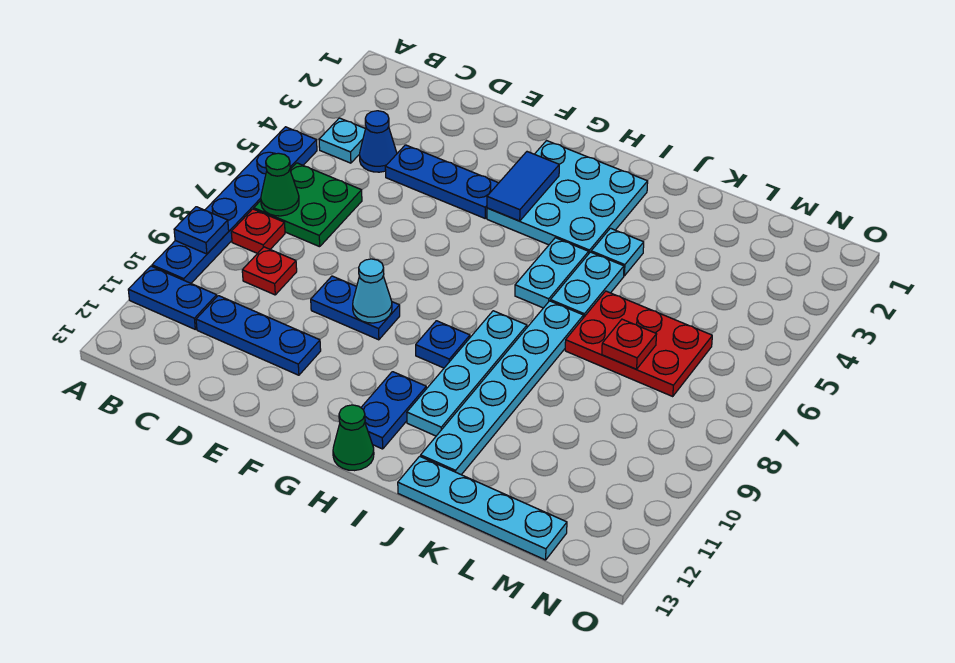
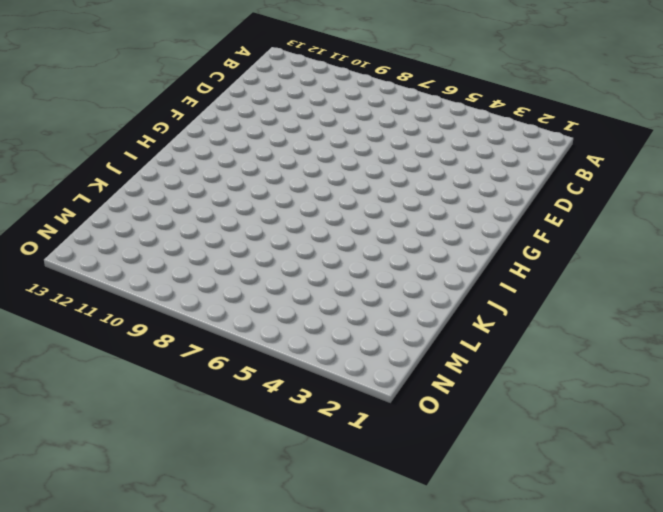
none -> blue 1x6 plate [152,127,317,283]
none -> blue 1x2 plate [128,266,217,329]
none -> cyan 1x1 plate [319,118,365,163]

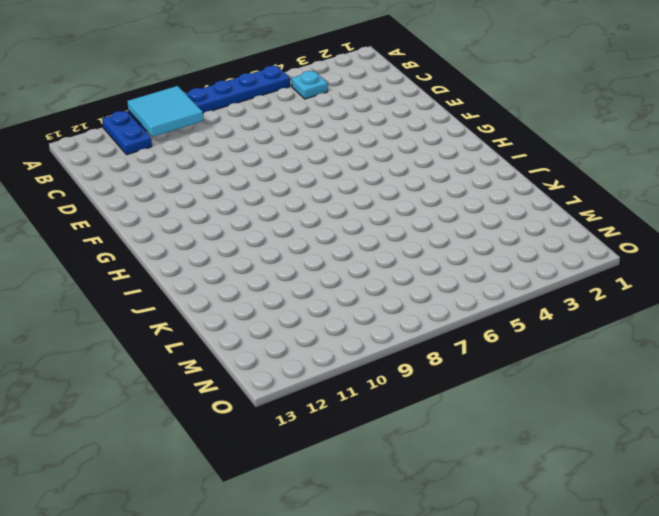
cyan 2x2 tile [127,86,203,137] -> blue 1x1 plate [174,207,229,254]
none -> green 2x2 plate [254,163,362,247]
none -> red 1x1 plate [231,209,285,254]
none -> blue 1x1 cone [359,111,397,172]

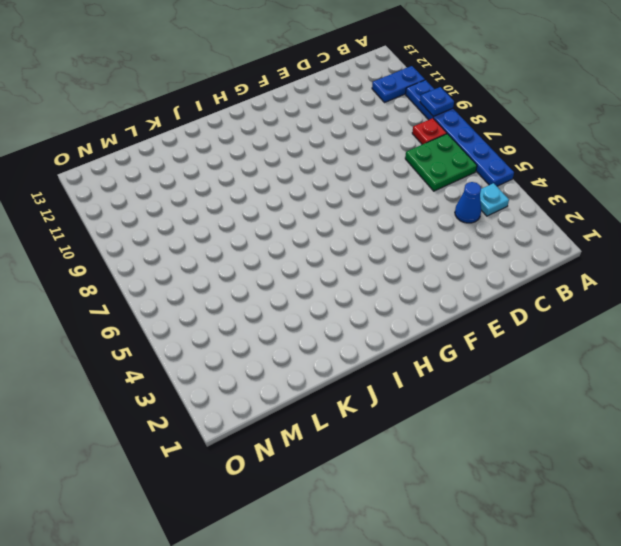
none -> red 1x1 plate [242,247,297,295]
none -> blue 1x3 plate [196,296,321,375]
none -> blue 1x3 plate [385,145,498,218]

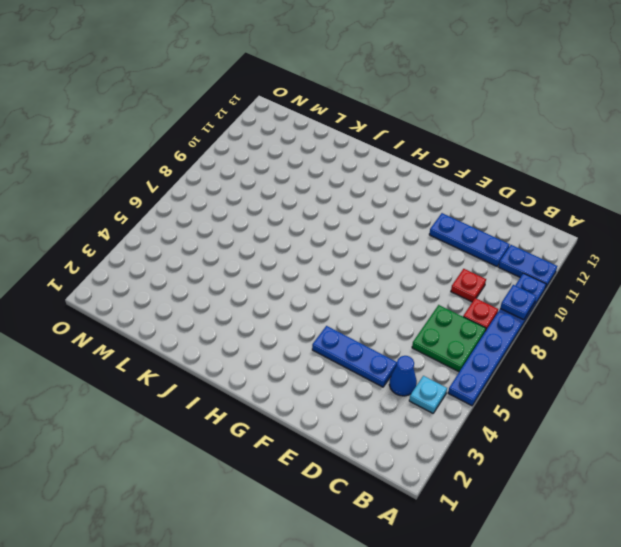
none -> blue 1x2 plate [311,276,400,340]
none -> cyan 3x3 plate [487,141,648,253]
none -> blue 1x1 plate [416,321,470,368]

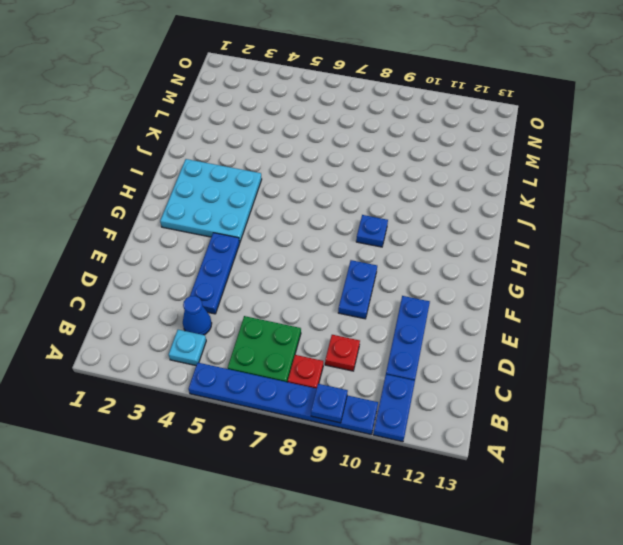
none -> blue 1x2 plate [361,372,426,449]
none -> green 1x1 cone [333,405,374,471]
none -> cyan 1x2 plate [515,238,589,308]

